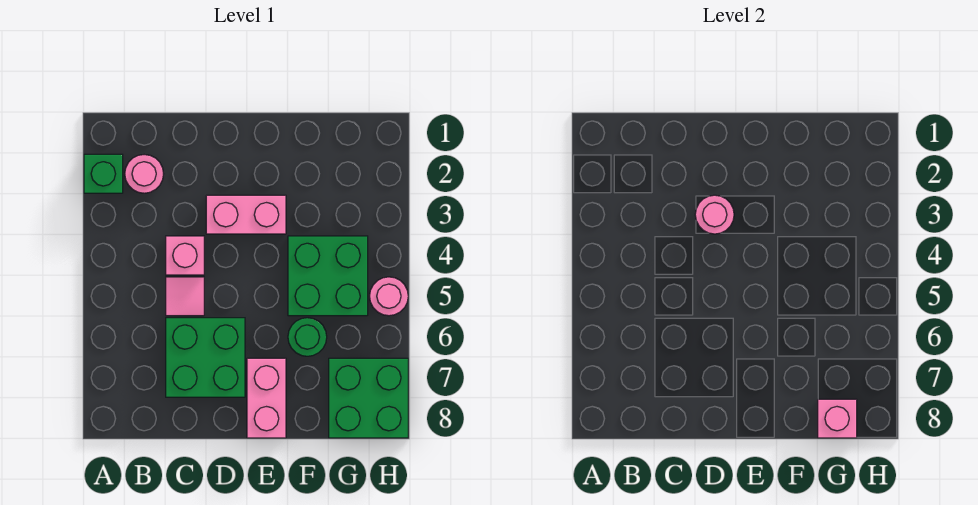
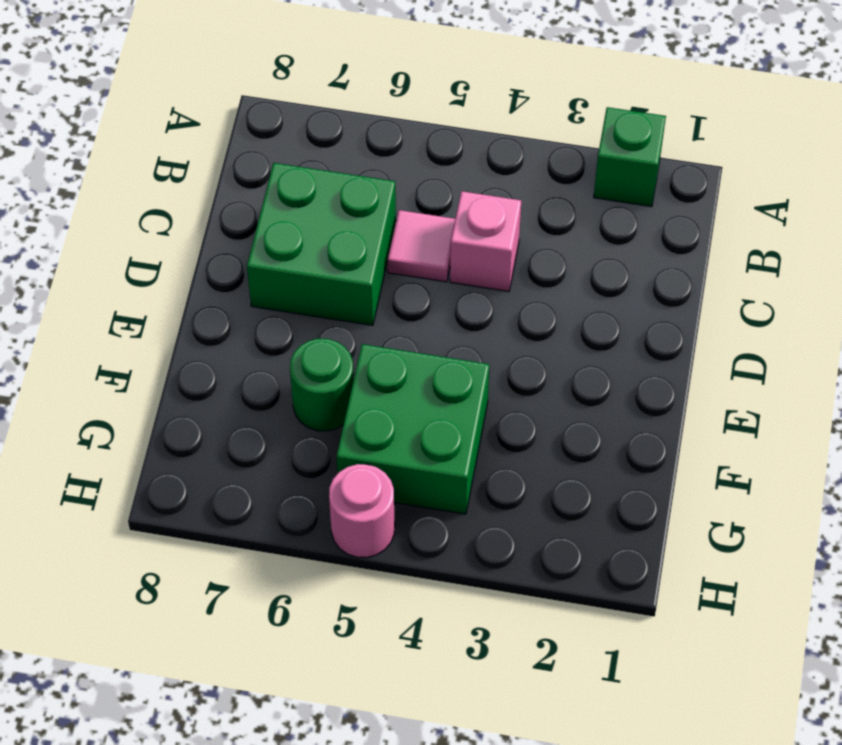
none -> pink 1x1 round brick [125,155,163,193]
none -> pink 1x2 brick [206,195,286,234]
none -> pink 1x2 brick [247,358,286,438]

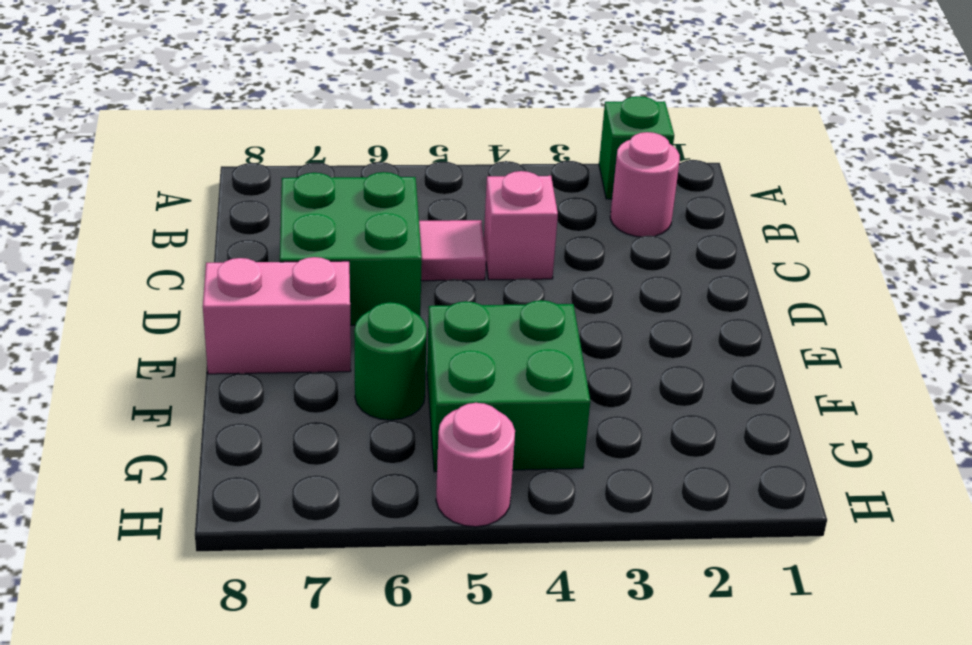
none -> pink 1x2 brick [206,195,286,234]
none -> green 2x2 brick [329,358,408,438]
none -> pink 1x1 round brick [695,195,734,234]

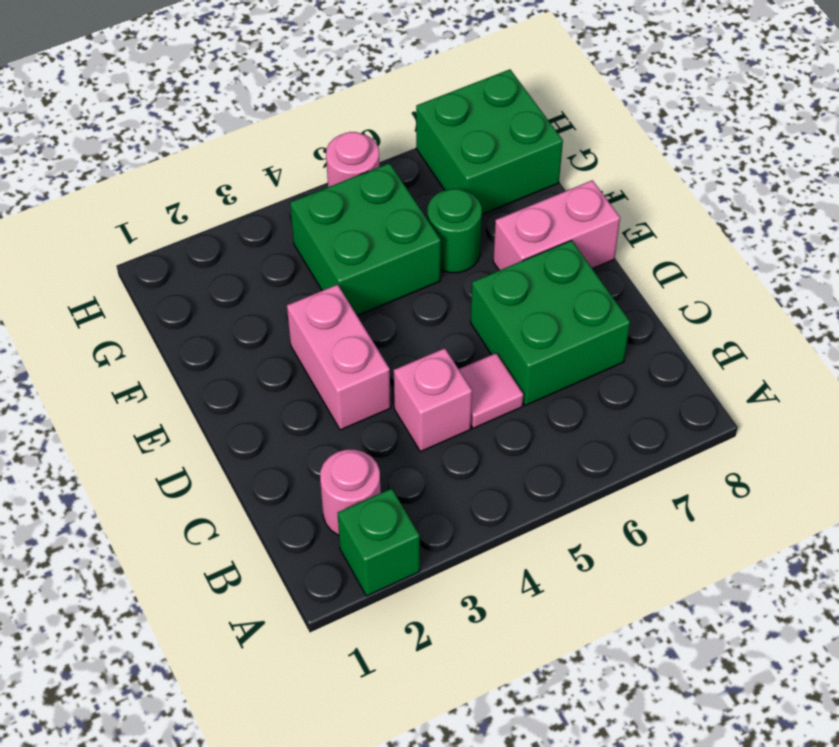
none -> pink 1x1 round brick [695,195,734,234]
none -> pink 1x1 brick [818,399,857,438]

